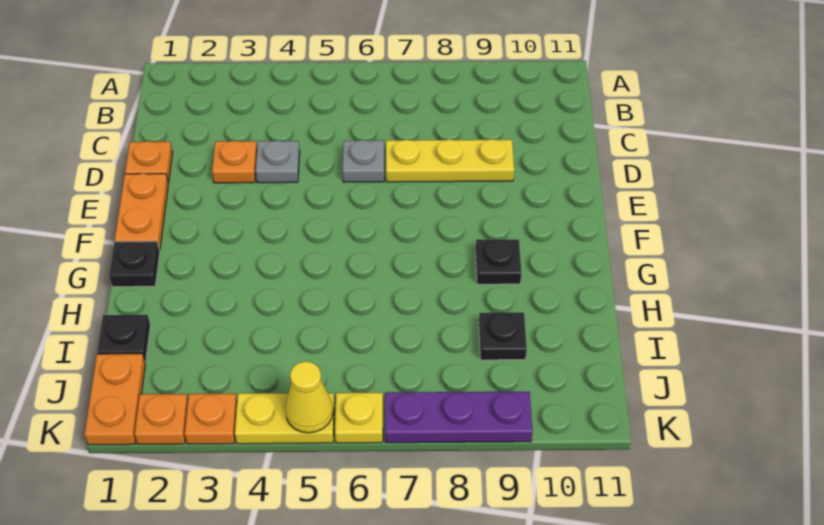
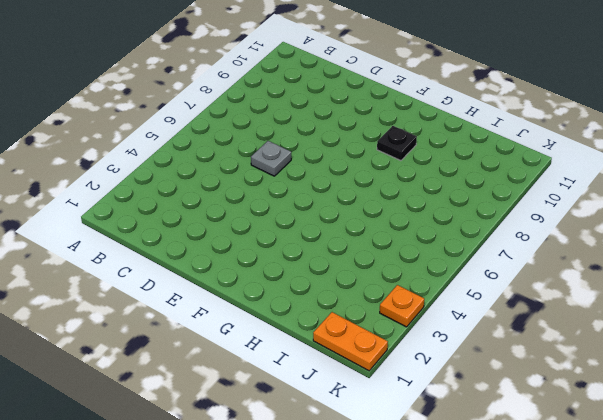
none -> orange 1x1 plate [125,141,173,183]
none -> orange 1x1 plate [212,141,257,183]
none -> grey 1x1 plate [256,140,300,183]

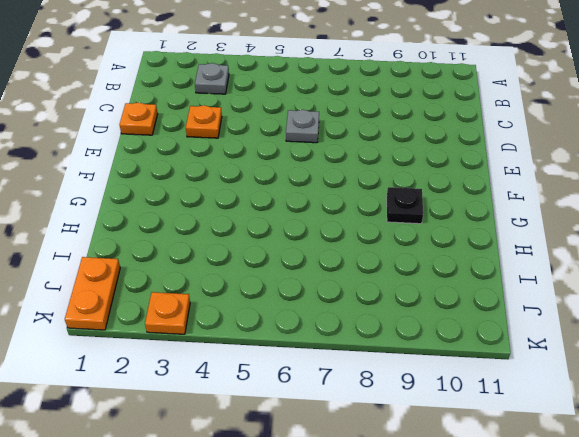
grey 1x1 plate [195,63,229,94] -> grey 1x1 plate moved to [256,140,300,183]
none -> yellow 1x3 plate [386,139,514,182]
none -> orange 1x2 plate [115,173,168,251]
none -> black 1x1 plate [109,241,160,287]

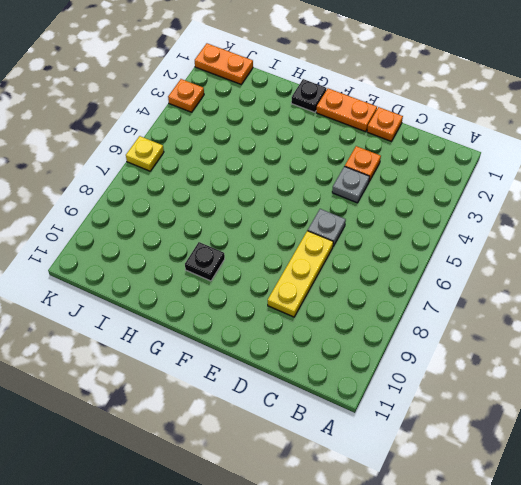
none -> black 1x1 plate [97,315,150,362]
none -> black 1x1 plate [479,312,527,360]
none -> orange 1x1 plate [135,394,188,444]

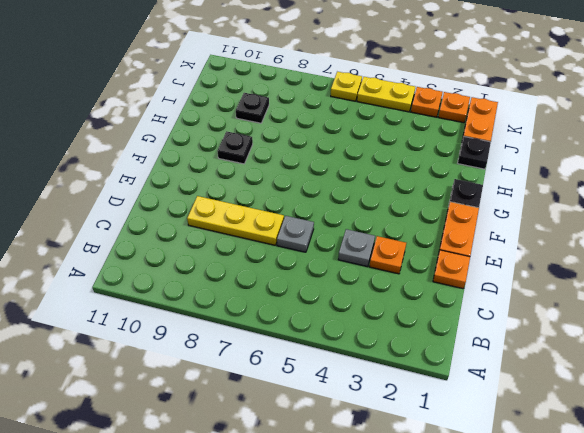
none -> purple 1x3 plate [385,392,533,443]
none -> yellow 1x1 cone [285,361,333,433]

